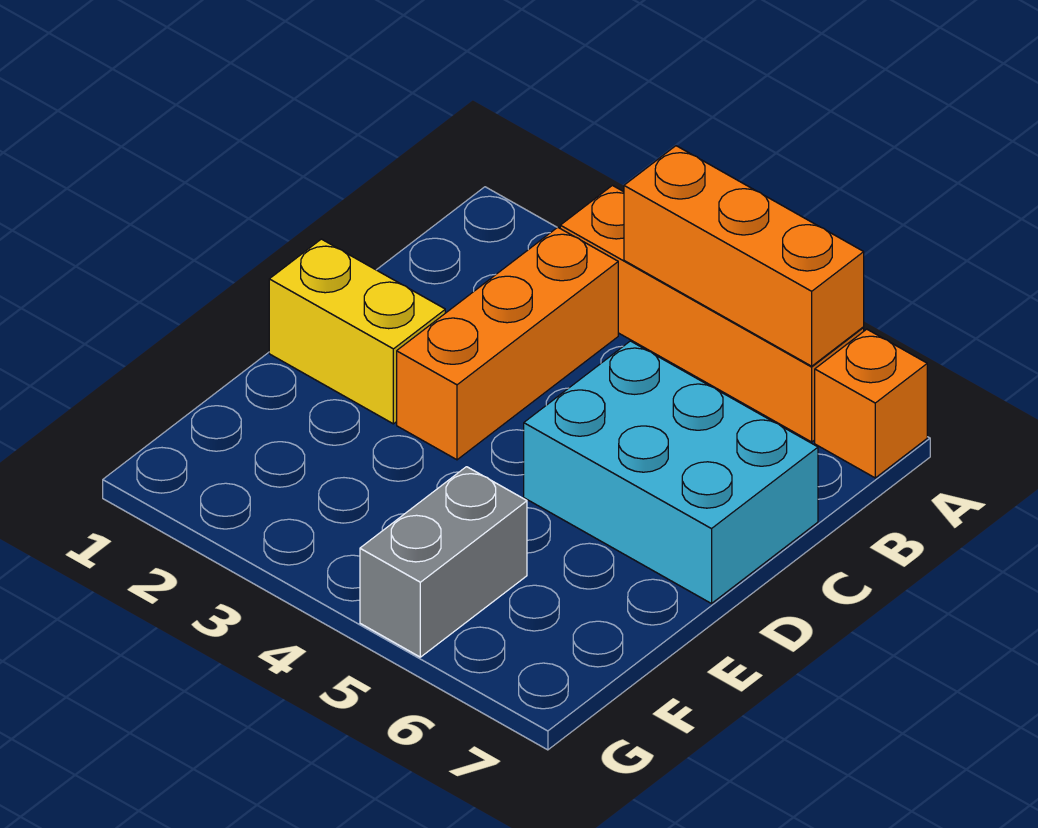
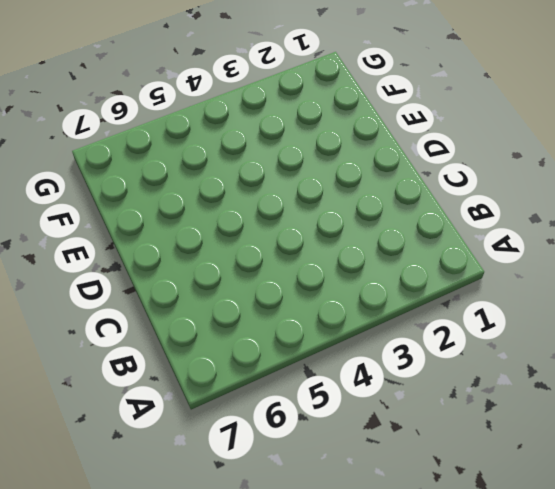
none -> orange 1x4 brick [560,186,864,442]
none -> orange 1x1 brick [815,329,927,478]

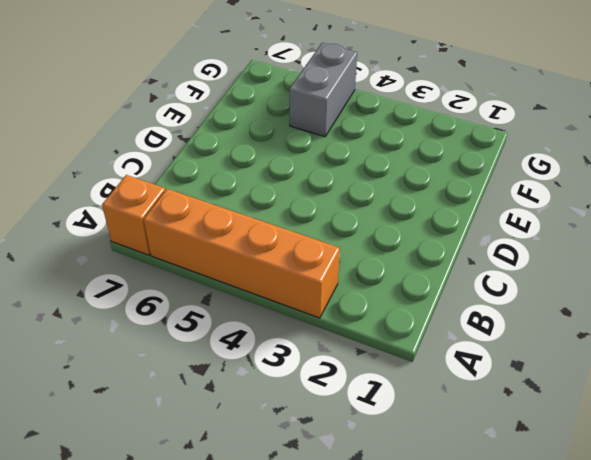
none -> orange 1x3 brick [397,227,618,460]
none -> cyan 2x3 brick [524,341,818,604]

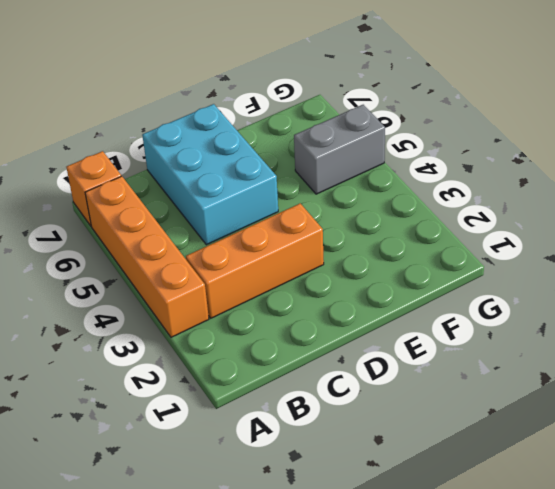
none -> yellow 1x2 brick [269,239,445,424]
none -> orange 1x3 brick [624,146,864,366]

